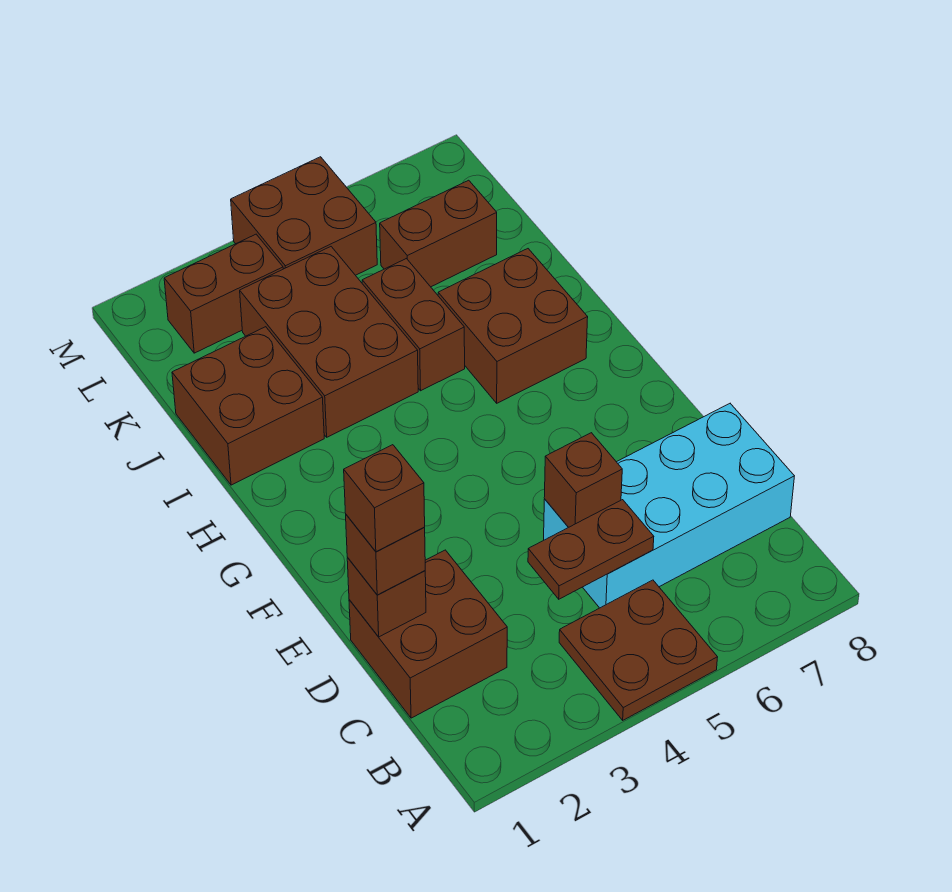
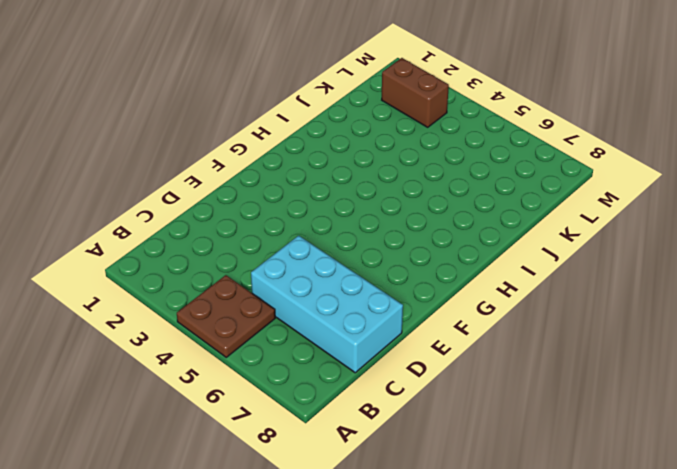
none -> brown 2x2 brick [349,550,507,718]
none -> brown 2x2 brick [438,249,588,403]
none -> brown 2x2 brick [172,327,324,485]

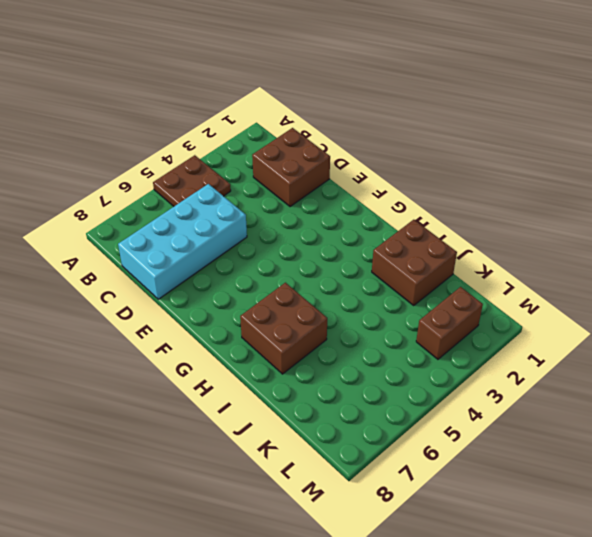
none -> brown 2x3 brick [240,247,418,437]
none -> brown 1x2 brick [362,259,465,391]
none -> brown 1x2 brick [380,180,497,287]

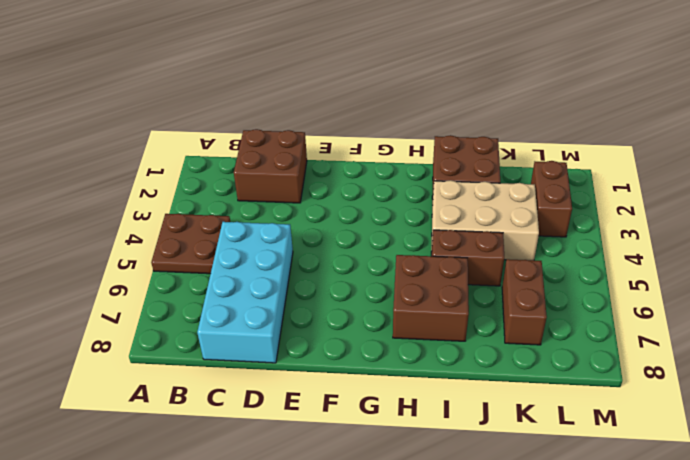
tan 2x3 brick [431,180,539,260] -> brown 2x3 brick [240,247,418,437]
none -> brown 2x2 brick [231,157,377,275]
none -> brown 1x2 plate [528,500,654,599]
none -> brown 1x1 brick [347,558,426,637]

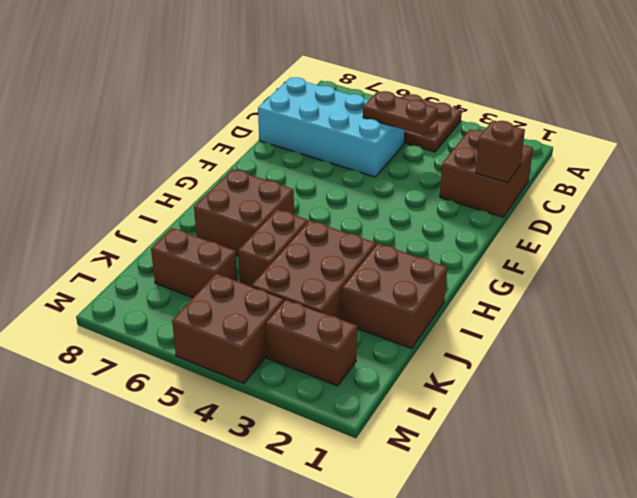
none -> brown 1x1 brick [544,433,622,527]
none -> brown 1x1 brick [346,515,425,595]
none -> brown 1x1 brick [344,445,425,552]

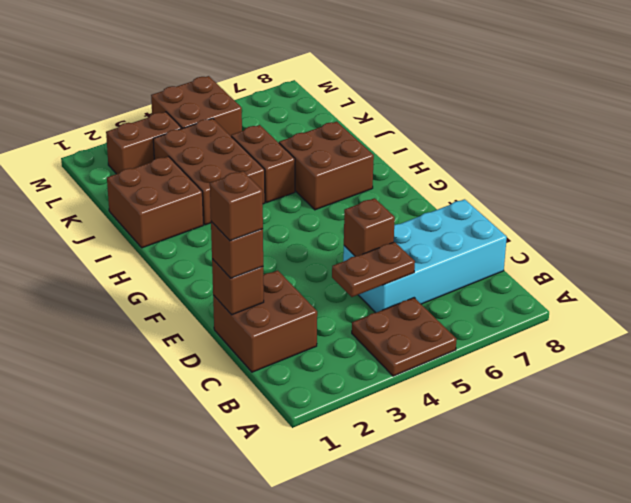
none -> brown 1x2 brick [380,180,497,287]

